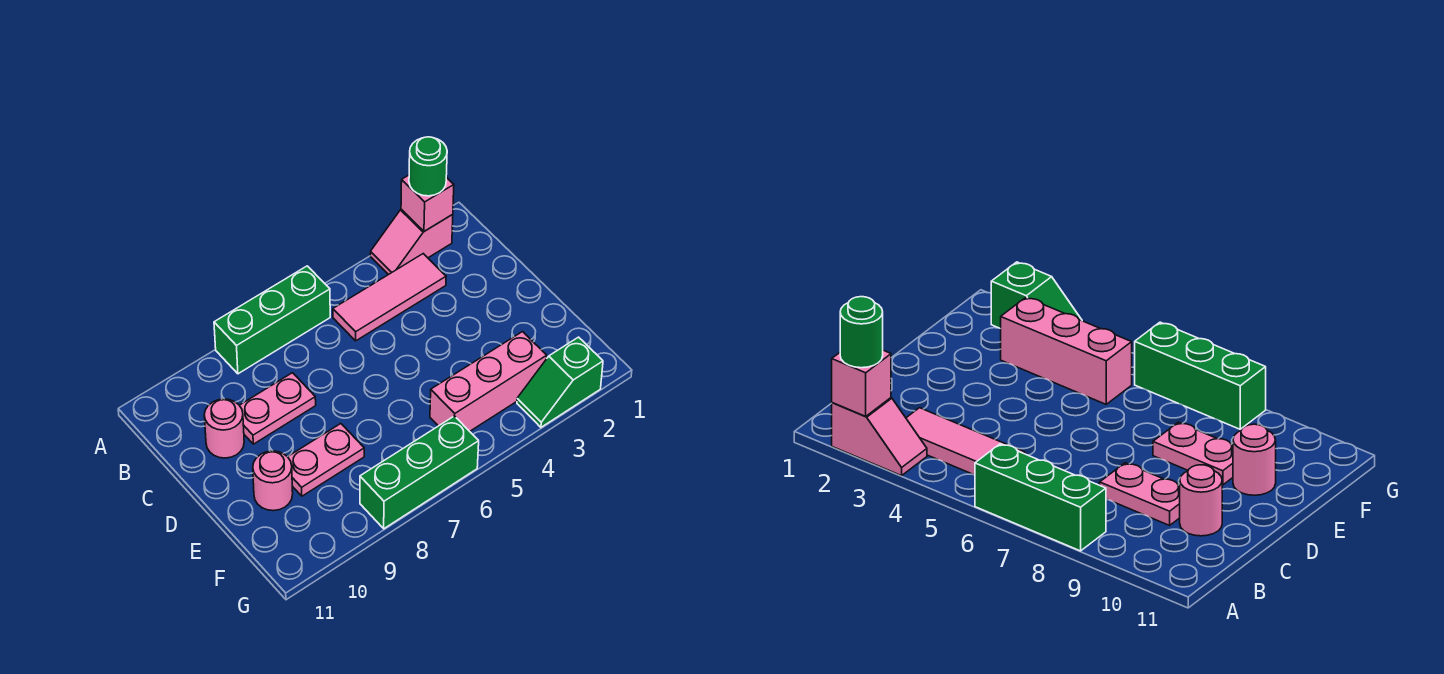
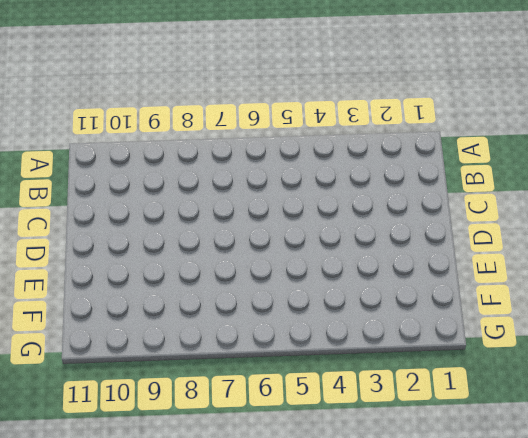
none -> pink 1x2 slope [370,209,453,275]
none -> green 1x3 brick [214,266,330,374]
none -> pink 1x3 tile [333,254,446,341]

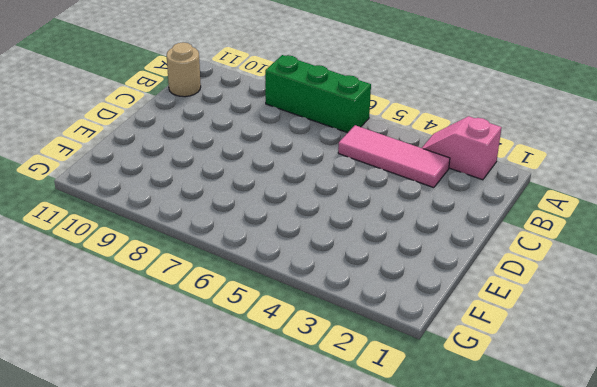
tan 1x1 round brick [167,42,201,97] -> none
none -> pink 1x2 plate [239,373,316,444]
none -> pink 1x1 round brick [204,399,244,458]
none -> pink 1x2 plate [288,424,364,496]

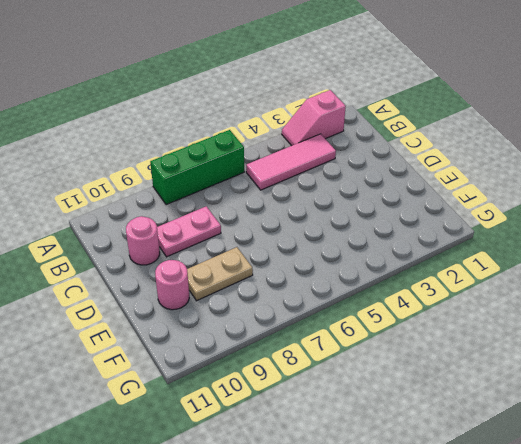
tan 1x2 plate [187,247,253,301] -> pink 1x2 plate [288,424,364,496]
none -> pink 1x3 brick [430,332,547,431]
none -> green 1x2 slope [517,337,603,427]
none -> green 1x3 brick [360,416,479,529]

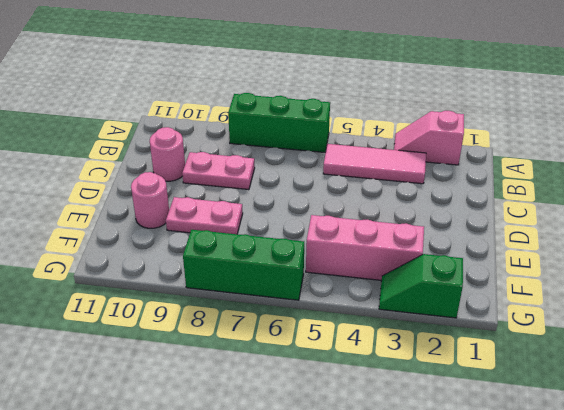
none -> pink 1x1 brick [401,175,454,231]
none -> green 1x1 round brick [409,137,447,196]

